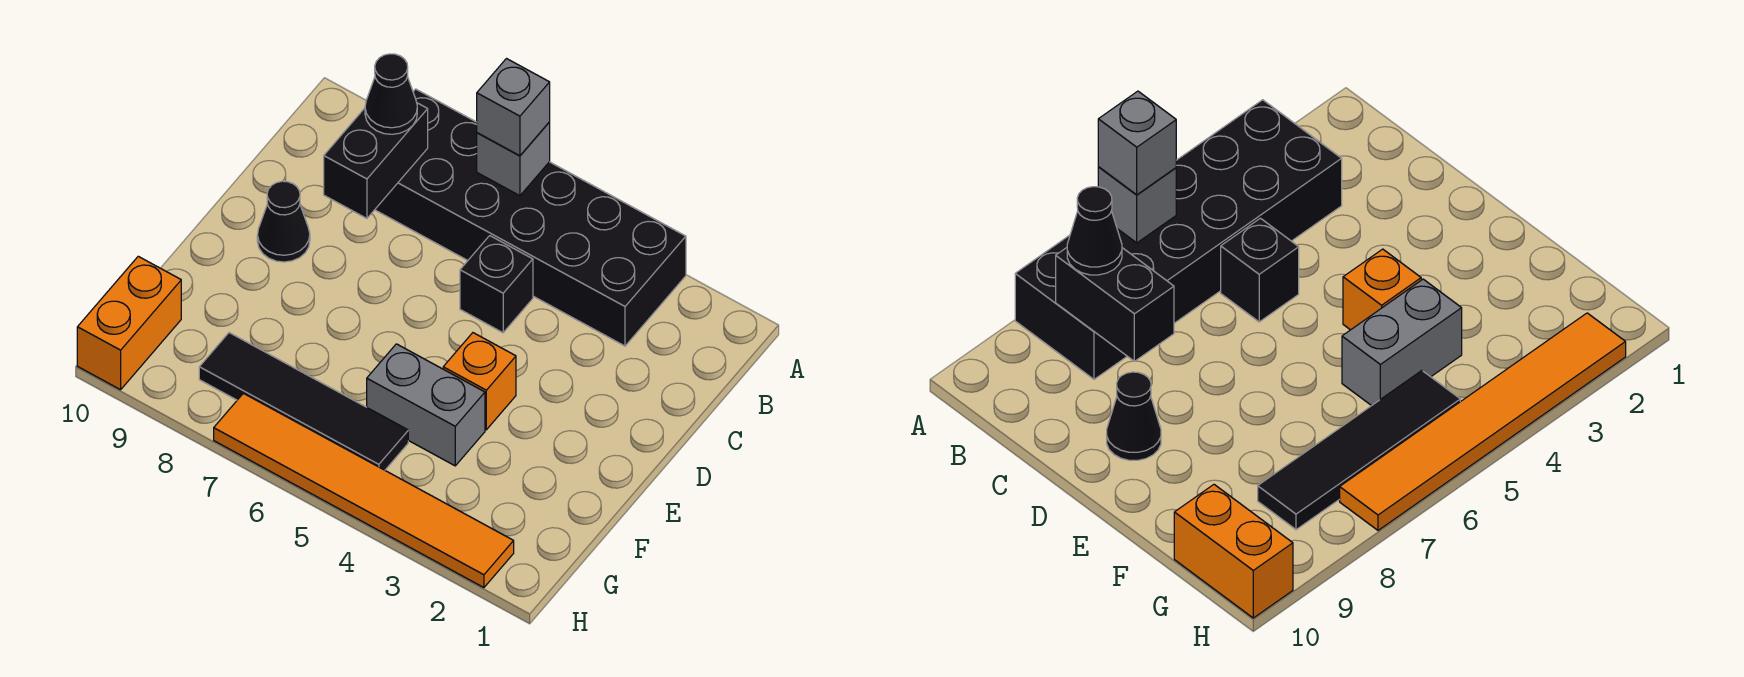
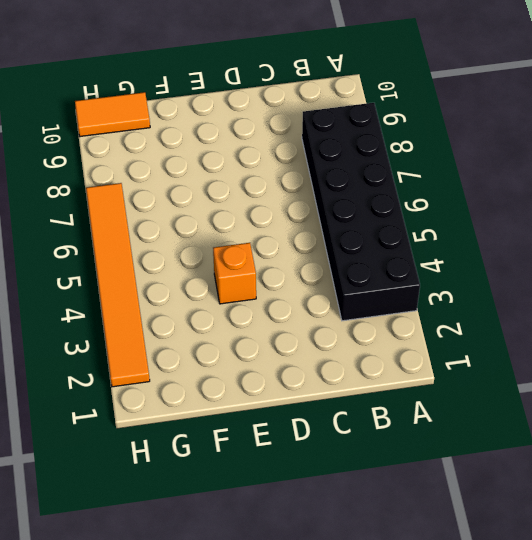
orange 1x2 tile [75,92,150,137] -> orange 1x2 brick [77,256,181,390]
none -> black 1x1 brick [460,236,533,333]
none -> black 1x1 cone [257,181,310,262]
none -> grey 1x2 brick [367,344,485,466]

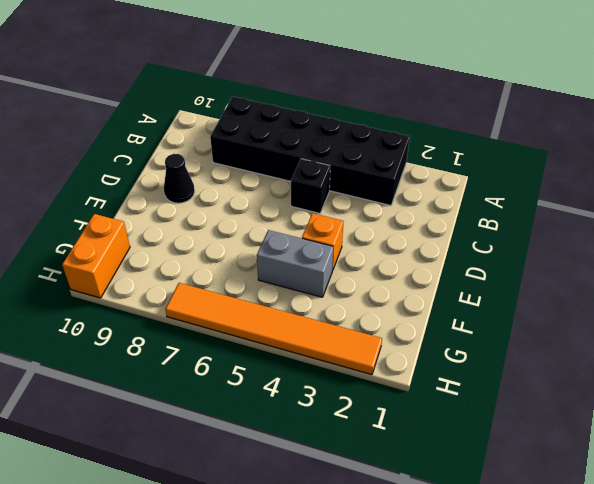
none -> black 1x4 tile [199,333,408,470]
none -> grey 1x1 brick [477,122,550,196]
none -> black 1x2 brick [324,103,428,218]

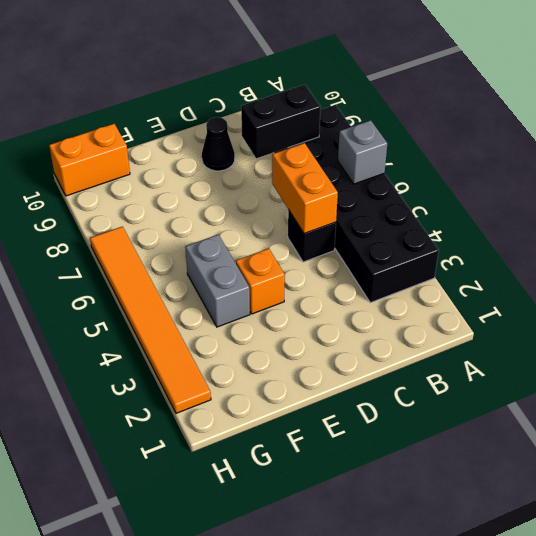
orange 1x2 brick [272,143,338,234] -> none
none -> black 1x4 tile [199,333,408,470]
none -> grey 1x1 brick [477,59,550,156]
none -> black 1x1 cone [365,54,417,134]

